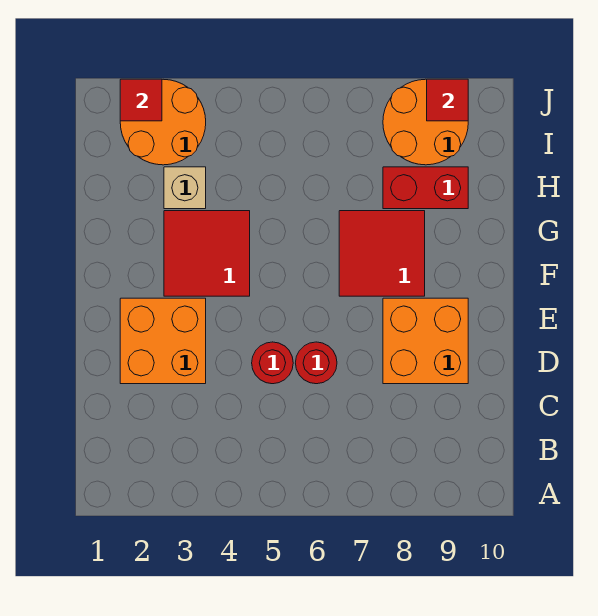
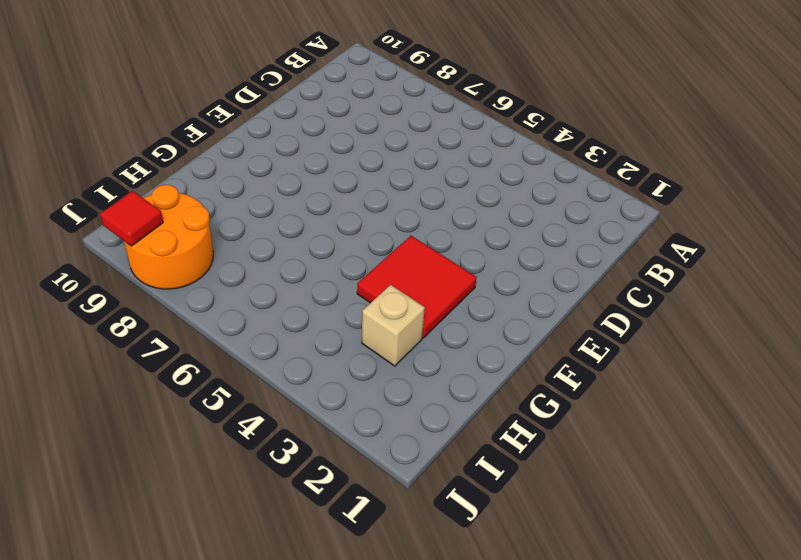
none -> orange 2x2 brick [120,298,206,384]
none -> red 1x1 round brick [252,342,293,384]
none -> red 1x1 round brick [296,342,337,384]

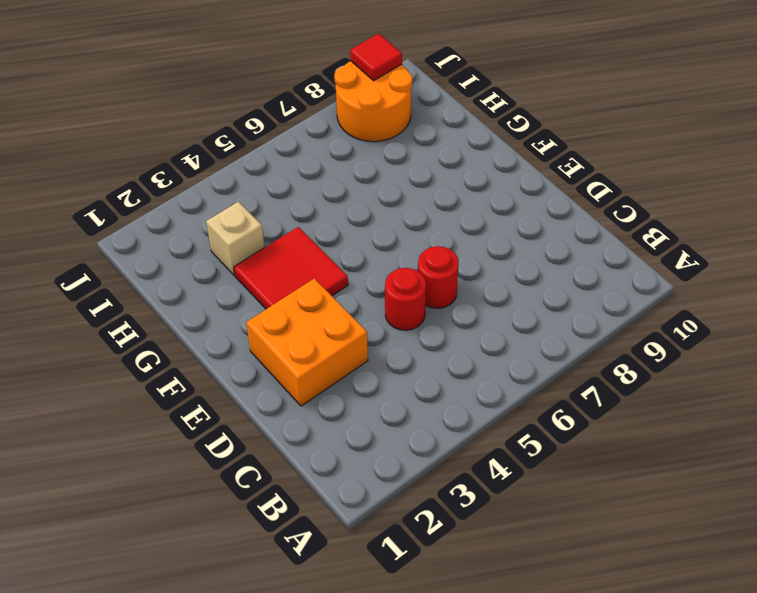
none -> orange 2x2 brick [383,298,468,384]
none -> red 2x2 tile [339,211,425,296]
none -> red 1x2 brick [383,167,468,209]

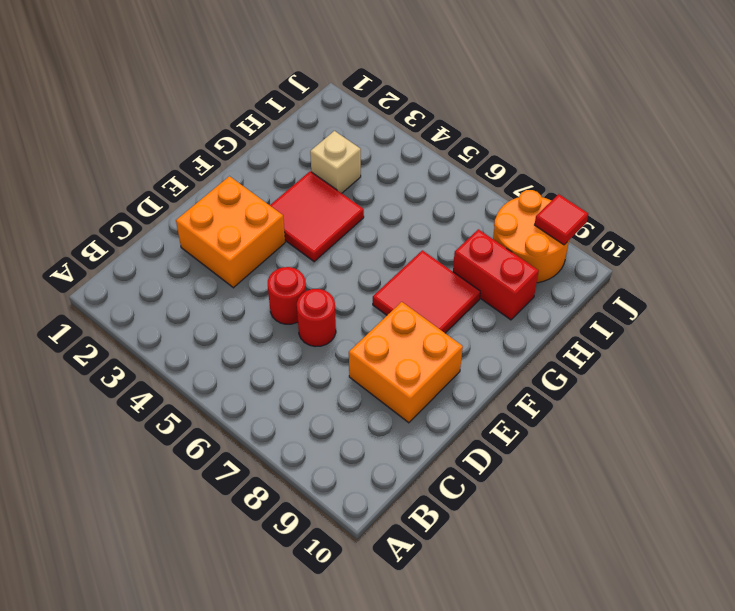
none -> orange 2x2 round brick [120,79,206,165]
none -> red 1x1 tile [120,79,162,121]

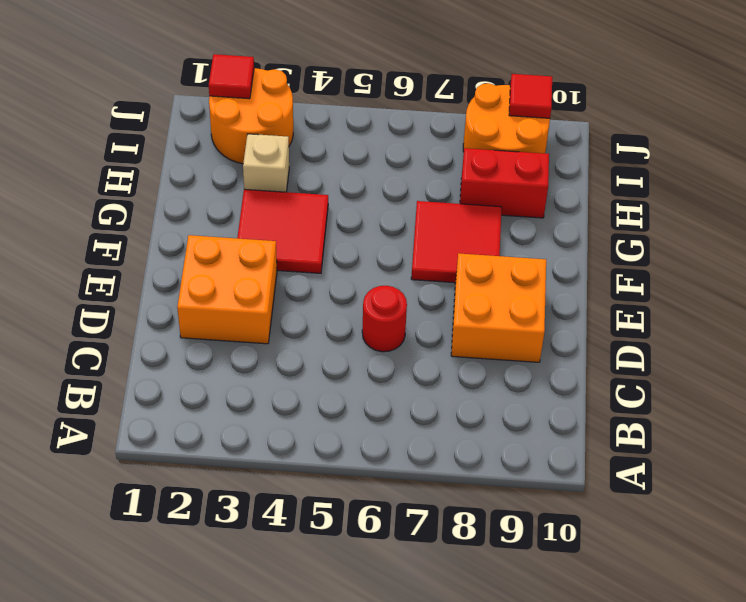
none -> red 1x1 round brick [252,342,293,384]

